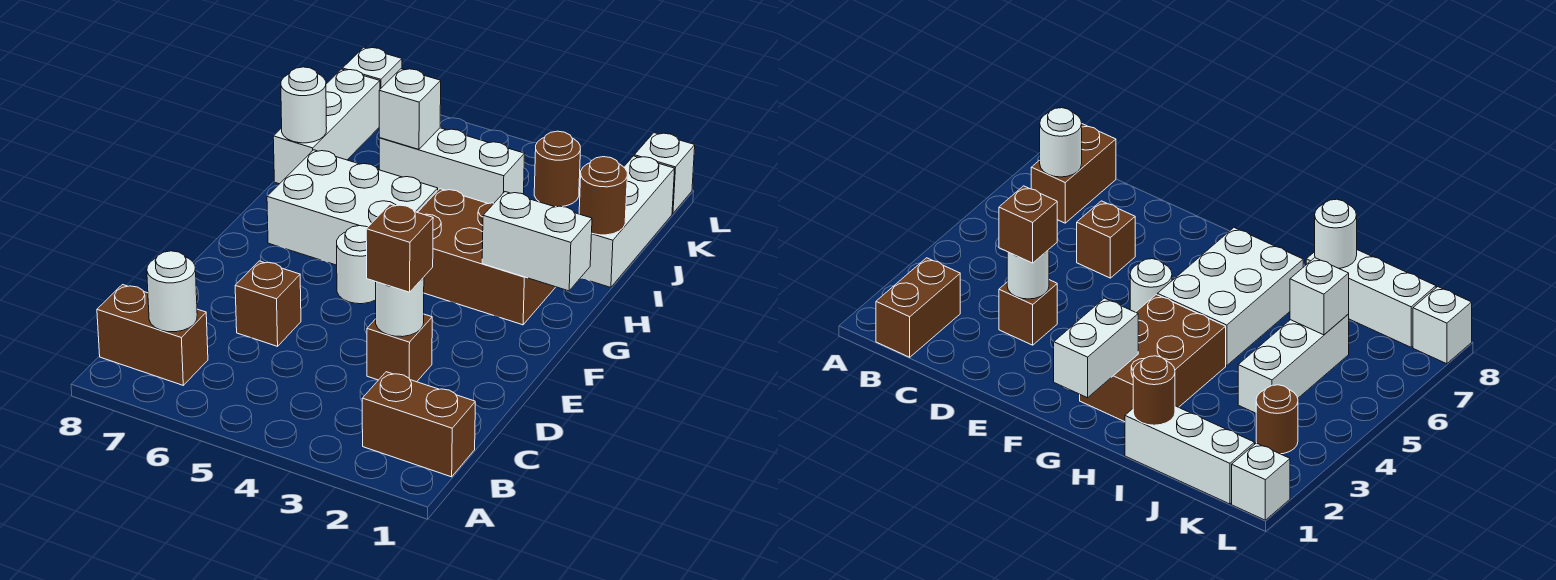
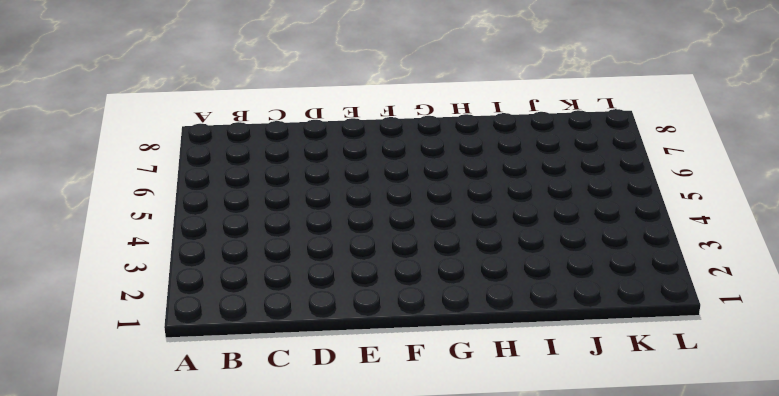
none -> brown 1x2 brick [362,372,475,477]
none -> brown 1x2 brick [97,285,208,385]
none -> brown 1x1 brick [367,314,432,382]

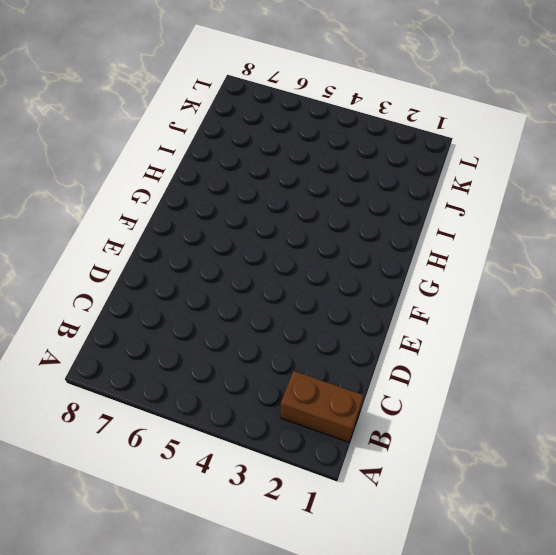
none -> brown 1x2 brick [97,285,208,385]
none -> brown 1x1 brick [367,314,432,382]
none -> brown 1x1 brick [235,261,301,346]

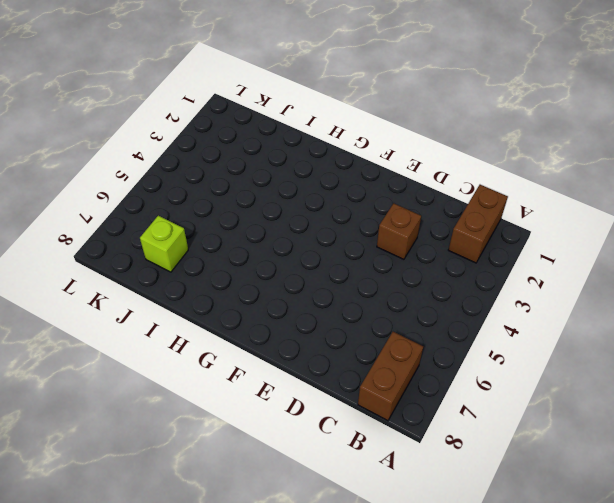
lime 1x1 brick [140,216,188,272] -> none
none -> brown 1x1 brick [235,261,301,346]
none -> white 1x1 round brick [337,226,376,304]
none -> brown 2x3 brick [418,189,555,325]

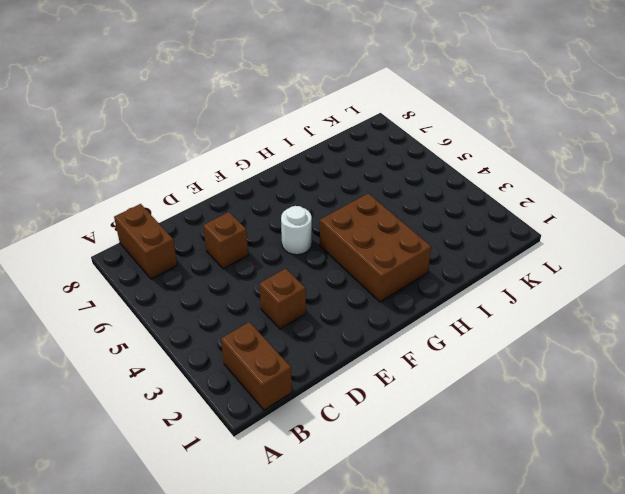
none -> white 2x3 brick [267,150,438,265]
none -> white 1x3 brick [581,156,675,287]
none -> white 1x3 brick [273,69,380,184]

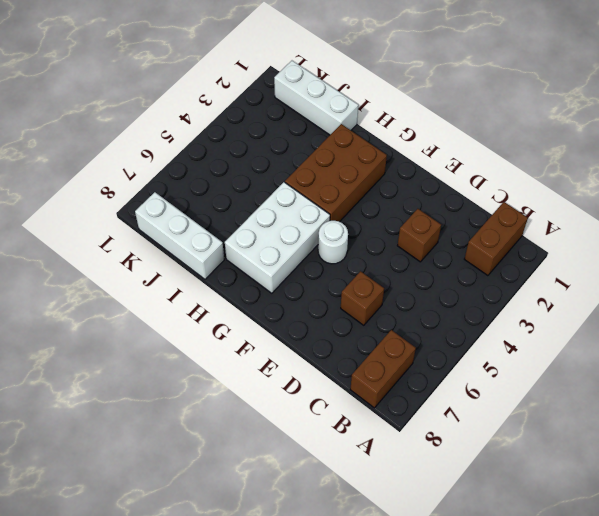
none -> white 1x3 brick [379,128,525,204]
none -> brown 1x1 round brick [534,131,580,207]
none -> white 1x1 brick [634,133,695,213]

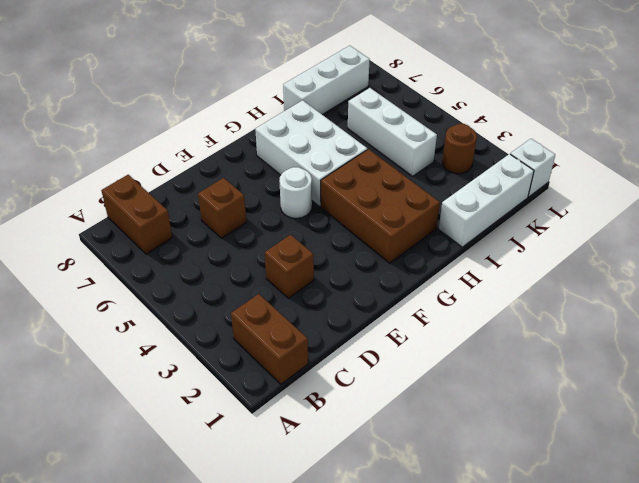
none -> white 1x1 brick [343,47,402,89]
none -> white 1x1 round brick [147,251,197,332]
none -> white 1x1 round brick [376,277,424,337]

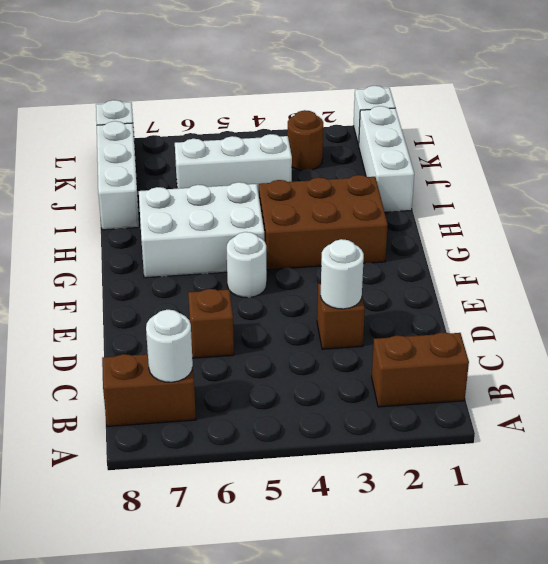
none -> white 1x2 brick [482,192,592,291]
none -> brown 1x1 round brick [579,157,627,235]
none -> white 1x1 round brick [281,67,327,143]

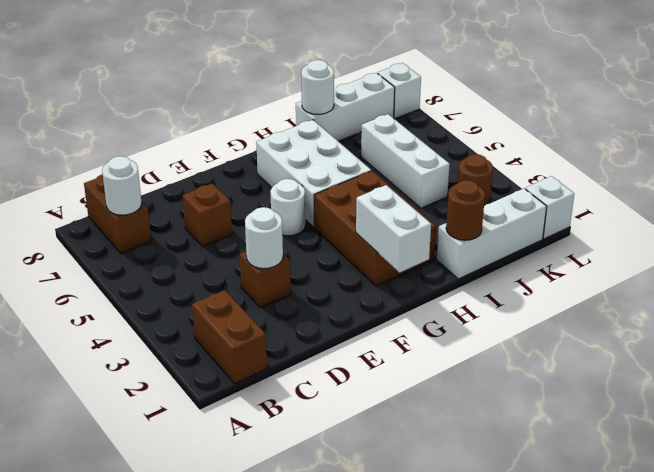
none -> white 1x1 brick [379,69,441,149]
none -> brown 1x1 brick [366,204,433,292]

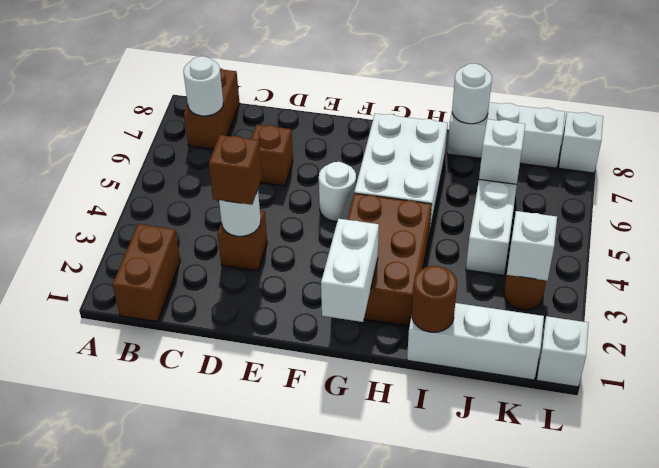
white 1x1 brick [507,211,557,281] -> none

